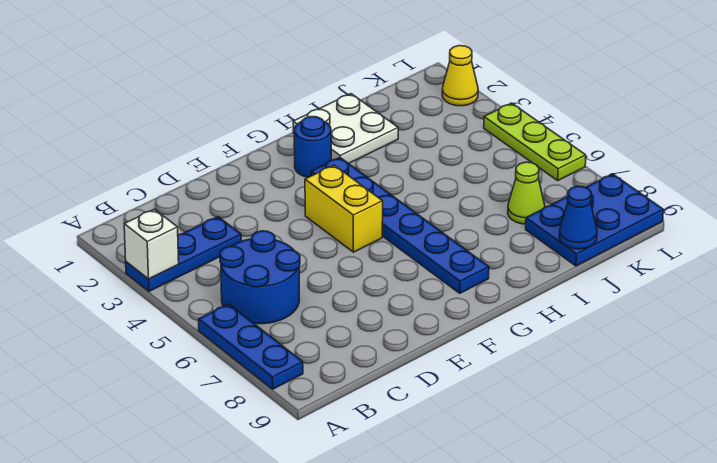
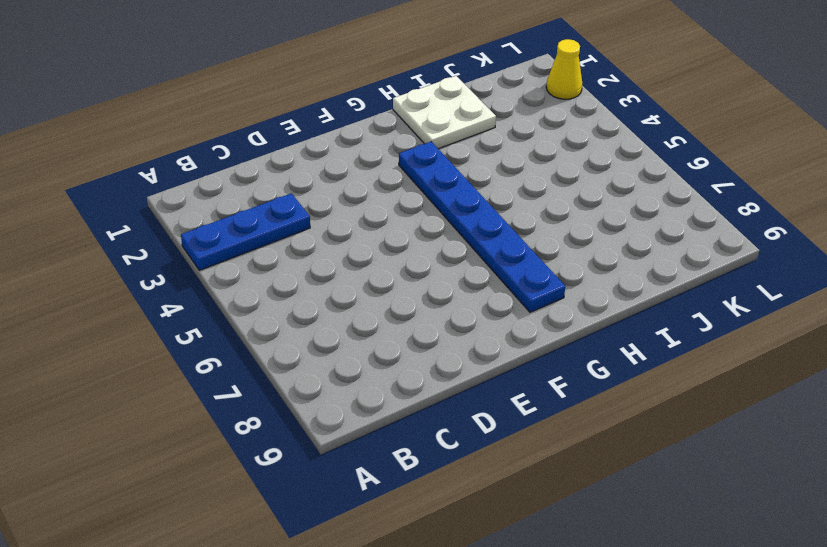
none -> blue 1x3 plate [199,304,303,389]
none -> blue 2x2 round brick [220,231,300,324]
none -> yellow 1x2 brick [305,165,383,252]

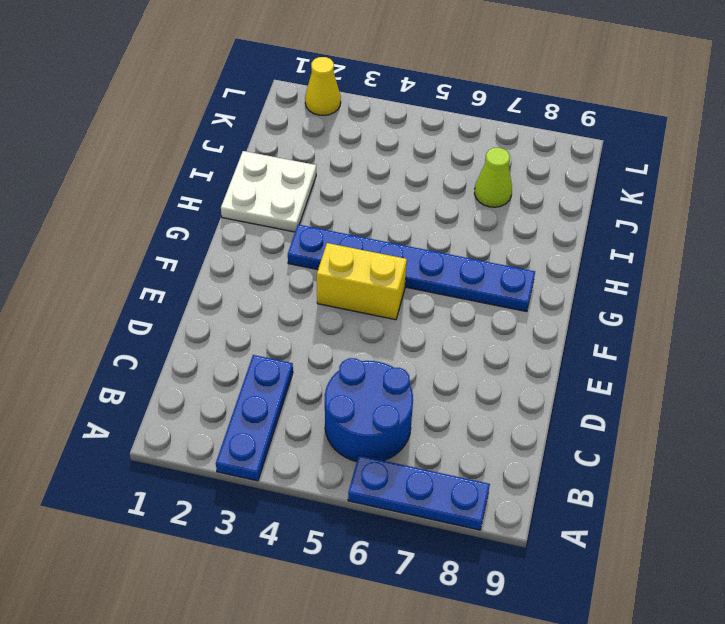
none -> blue 1x1 round brick [294,117,331,177]
none -> blue 2x3 plate [526,174,663,266]
none -> lime 1x3 plate [484,103,586,180]

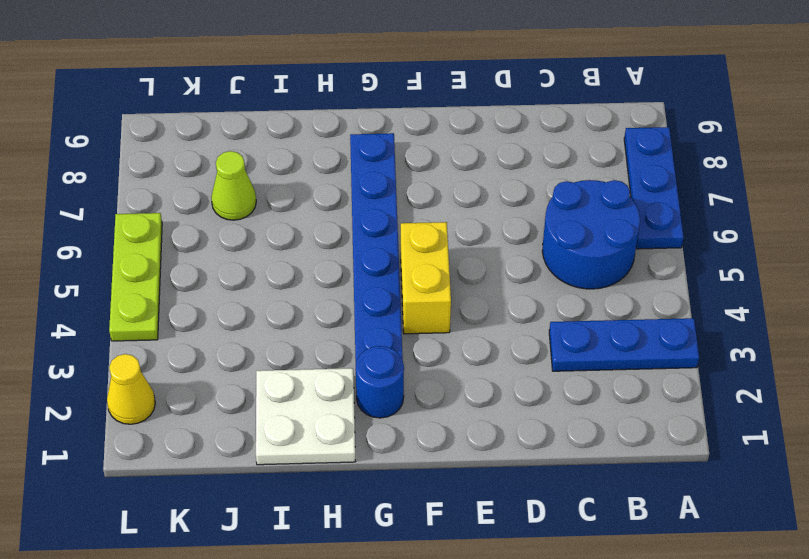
none -> blue 2x3 plate [526,174,663,266]
none -> white 1x1 brick [124,209,179,279]
none -> blue 1x1 cone [559,186,597,249]

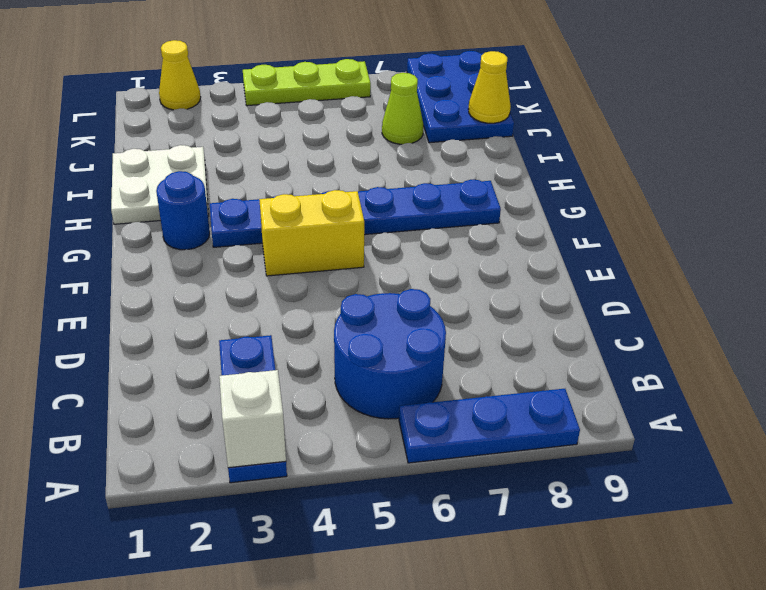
yellow 1x1 cone [468,51,511,123] -> blue 1x1 cone [559,186,597,249]

